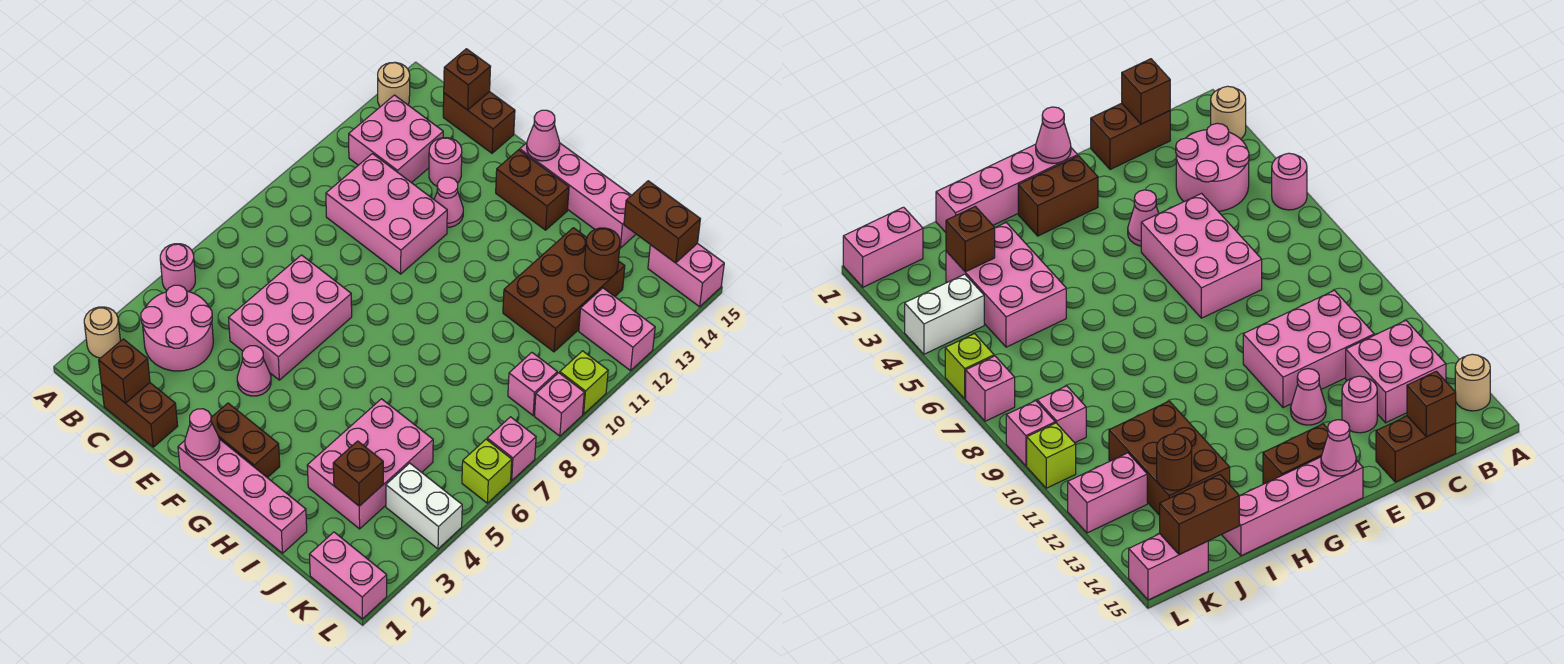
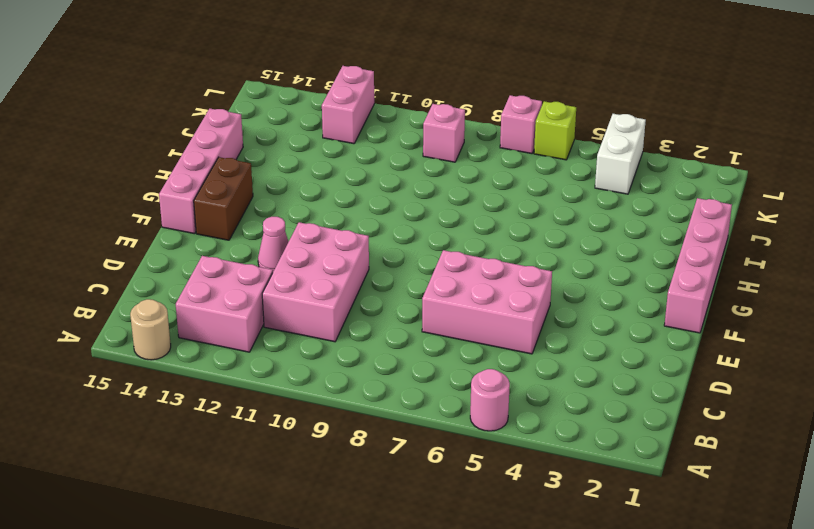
none -> tan 1x1 round brick [84,307,120,358]
none -> pink 2x2 round brick [141,285,213,371]
none -> brown 1x2 brick [102,383,178,447]
none -> brown 1x2 brick [443,92,515,153]

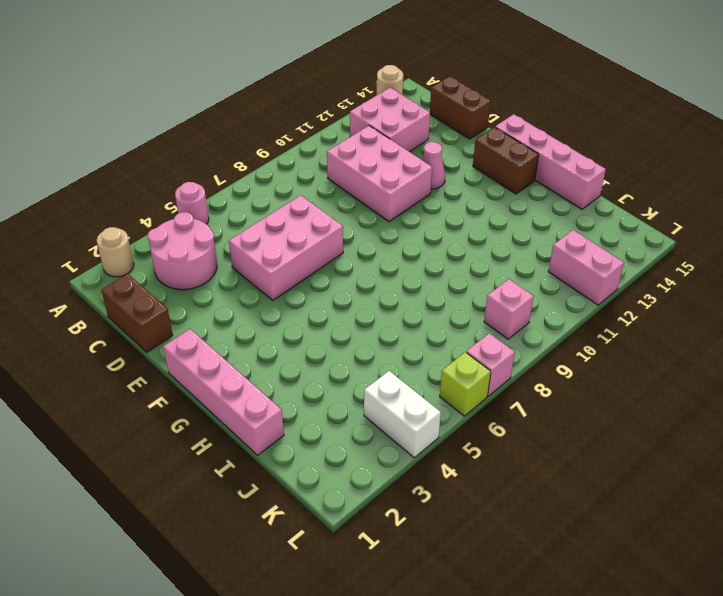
none -> pink 1x1 round brick [429,138,462,186]
none -> pink 1x1 cone [237,346,271,396]
none -> brown 1x2 brick [211,403,280,478]
none -> pink 2x3 brick [307,399,433,529]

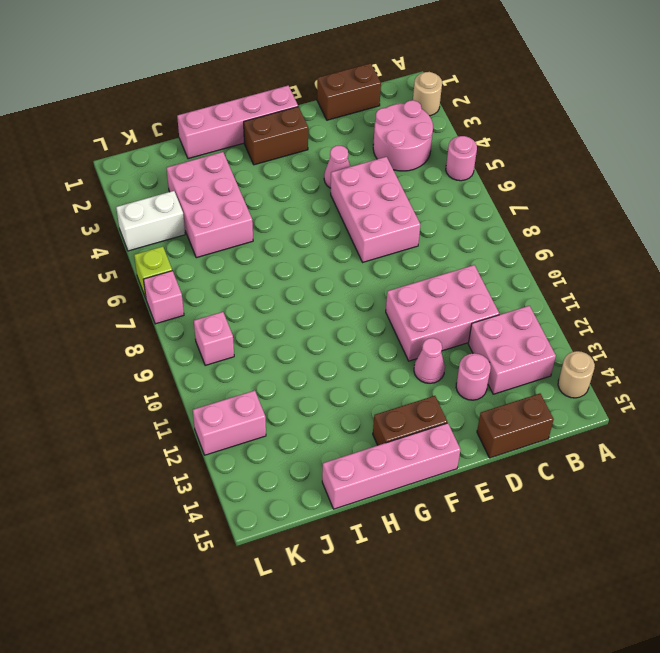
none -> brown 2x3 brick [503,228,625,352]
none -> pink 1x2 brick [309,532,387,619]
none -> pink 1x2 brick [648,243,724,307]
none -> pink 1x1 brick [534,373,584,436]

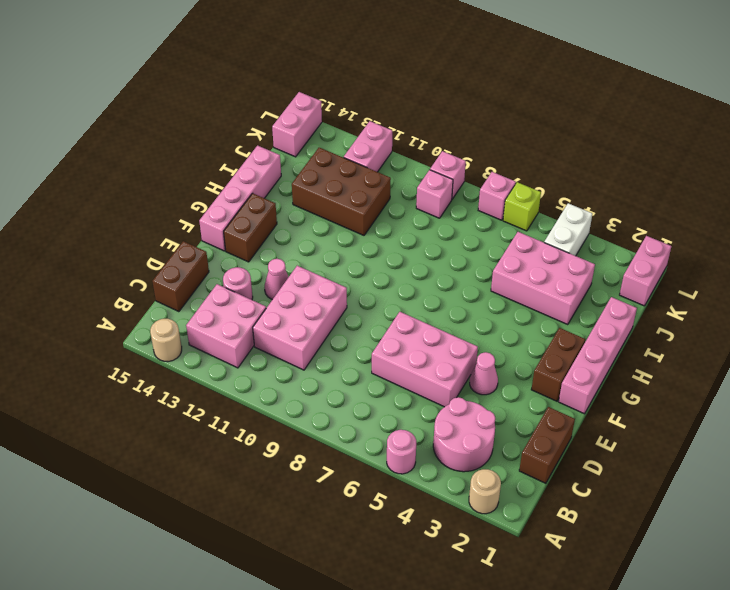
none -> lime 1x1 brick [560,351,608,414]
none -> brown 1x1 brick [99,339,150,403]
none -> brown 1x1 brick [444,49,491,110]
none -> pink 1x1 cone [185,409,220,460]

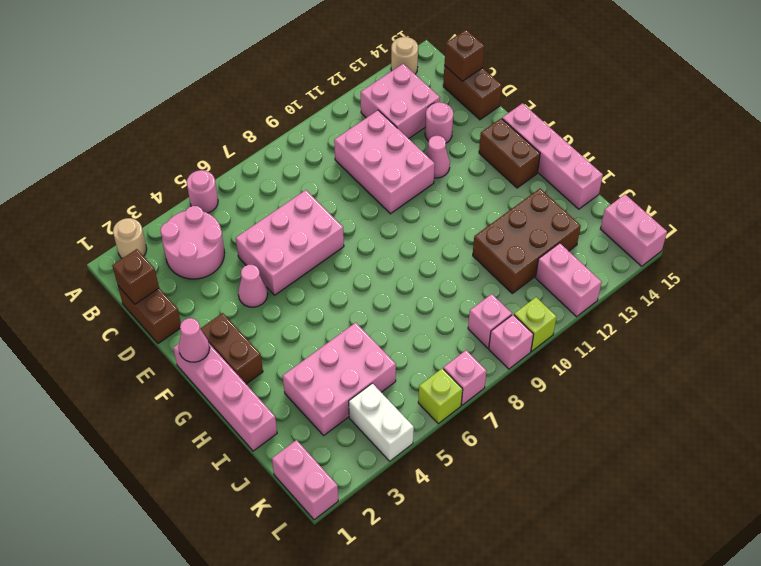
none -> pink 1x1 cone [527,110,560,161]
none -> brown 1x1 brick [333,441,383,506]
none -> brown 1x1 round brick [584,228,620,280]
none -> brown 1x2 brick [624,181,700,263]

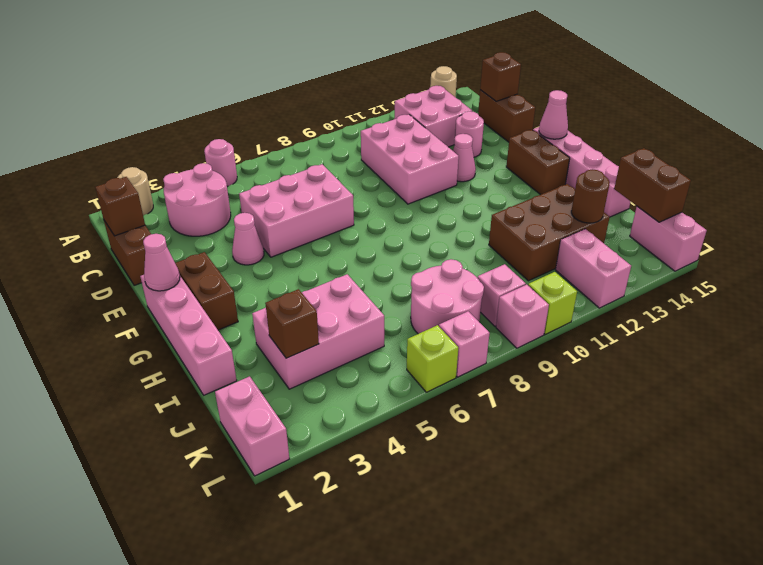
pink 2x2 round brick [411,259,484,334] -> none
none -> white 1x2 brick [386,463,462,549]

